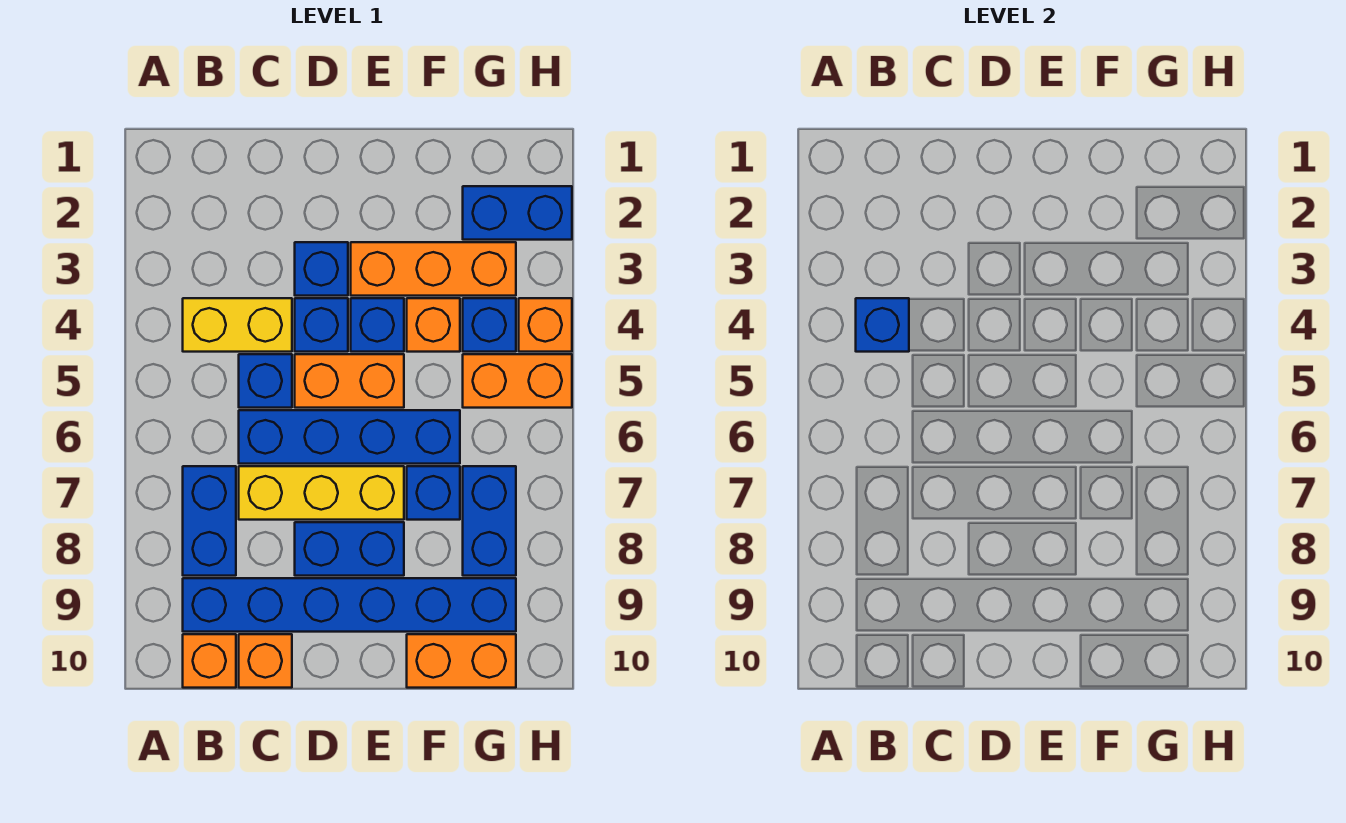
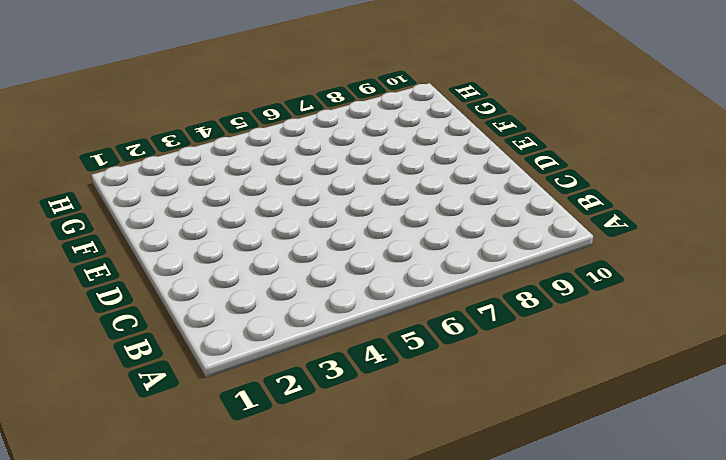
none -> yellow 1x2 brick [183,298,292,352]
none -> blue 1x2 brick [183,466,236,576]
none -> blue 1x6 brick [183,578,516,632]

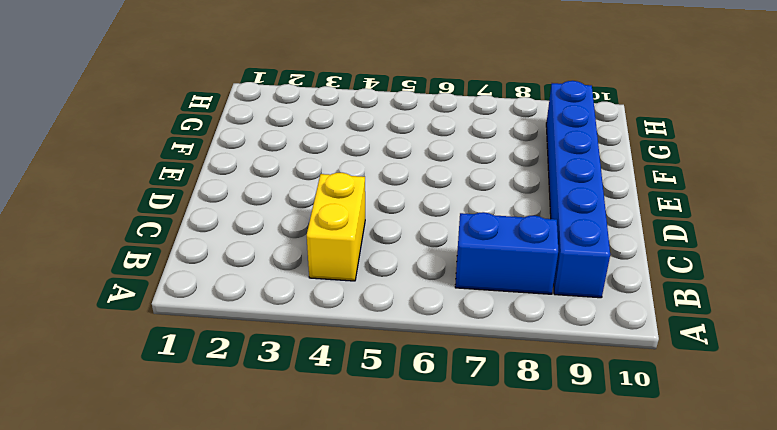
none -> orange 1x1 brick [183,634,236,688]
none -> blue 1x1 brick [239,354,292,408]
none -> blue 1x4 brick [239,410,460,464]

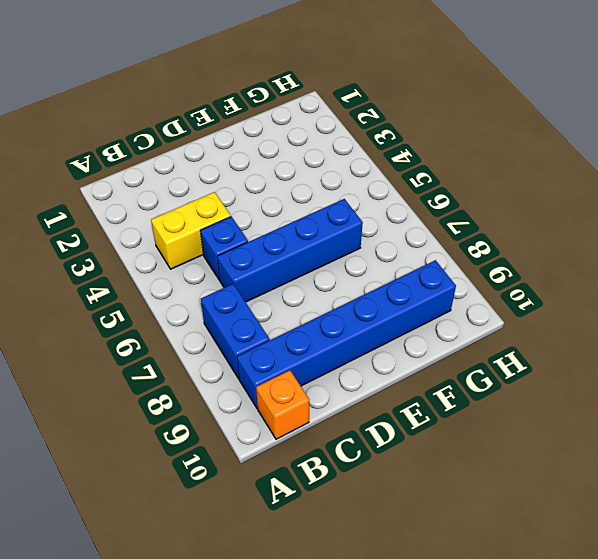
none -> yellow 1x3 brick [239,466,404,520]
none -> orange 1x1 brick [239,634,292,688]
none -> blue 1x1 brick [295,242,348,296]

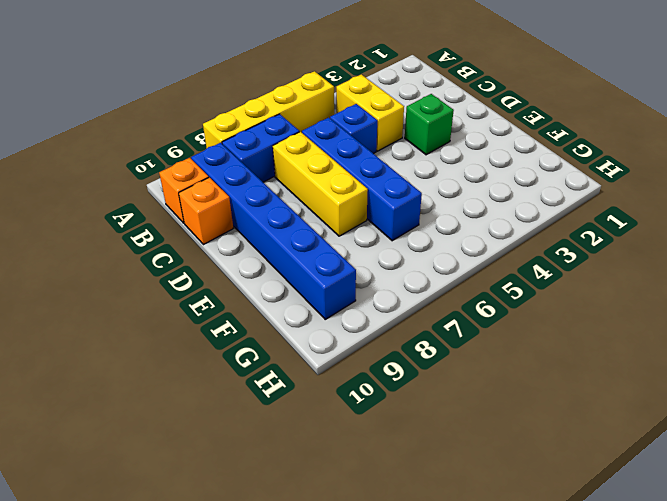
yellow 1x4 brick [203,71,334,148] -> none
green 1x1 brick [405,94,454,155] -> blue 1x1 brick [295,242,348,296]
none -> blue 1x1 brick [295,298,348,352]
none -> orange 1x2 brick [295,354,404,408]
none -> blue 1x2 brick [295,522,404,576]

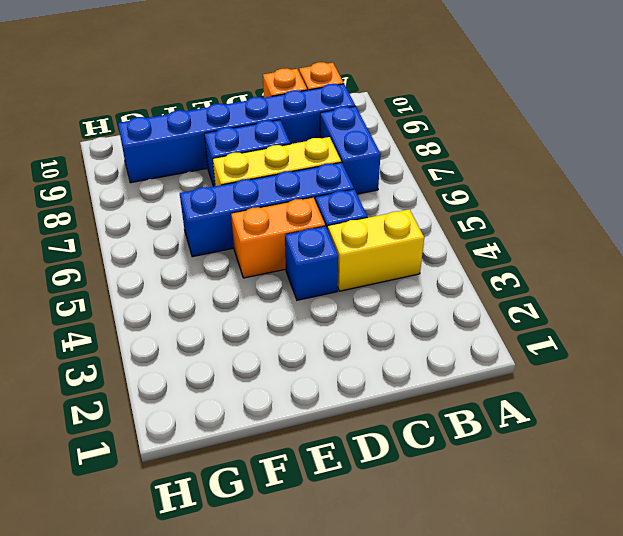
none -> blue 1x1 brick [295,242,348,296]
none -> orange 1x3 brick [351,242,516,296]
none -> blue 1x1 brick [351,298,404,352]

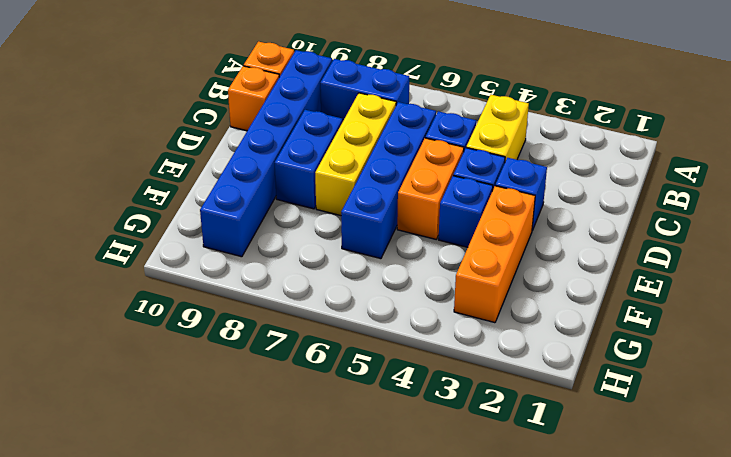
none -> orange 1x1 brick [407,298,460,352]
none -> blue 1x1 brick [407,466,460,520]
none -> orange 1x2 brick [407,634,516,688]

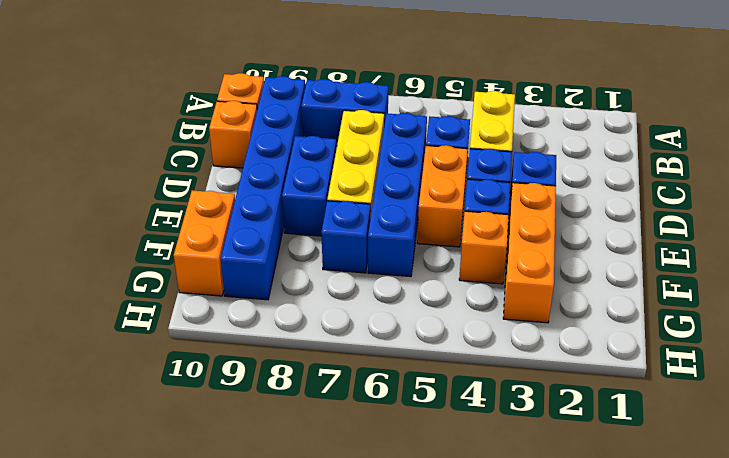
none -> blue 1x2 brick [463,186,572,240]
none -> blue 1x1 brick [463,298,516,352]
none -> orange 1x2 brick [463,354,572,408]

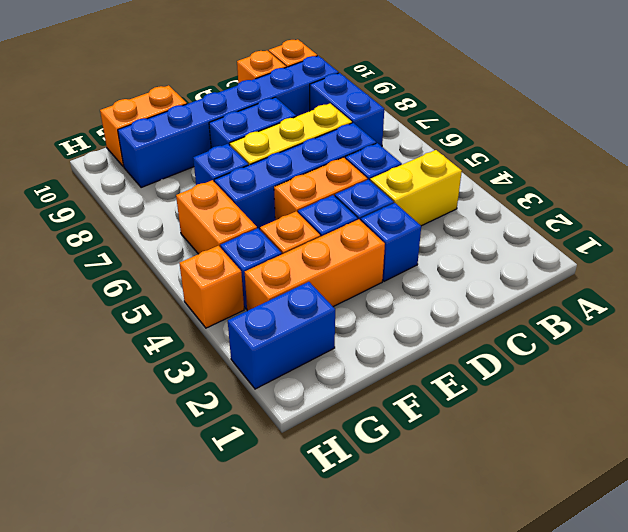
orange 1x2 brick [176,180,257,254] -> orange 1x2 brick turned to [463,354,572,408]
none -> blue 1x2 brick [463,466,516,576]
none -> blue 1x1 brick [856,298,909,352]

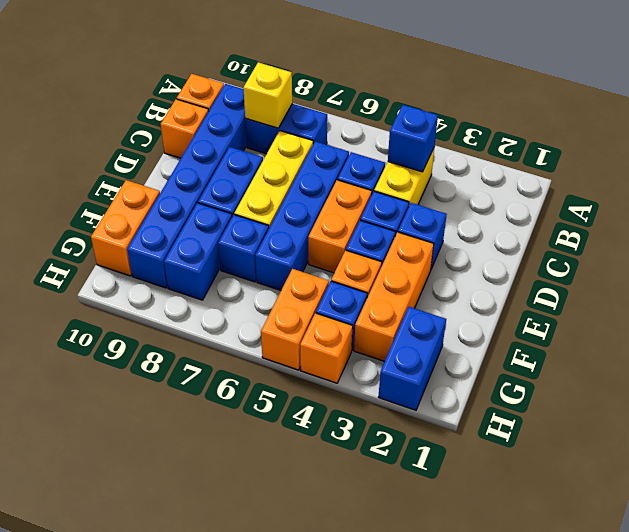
yellow 1x1 brick [243,62,292,128] -> none
blue 1x2 brick [164,203,232,300] -> blue 1x2 brick turned to [463,466,516,576]

